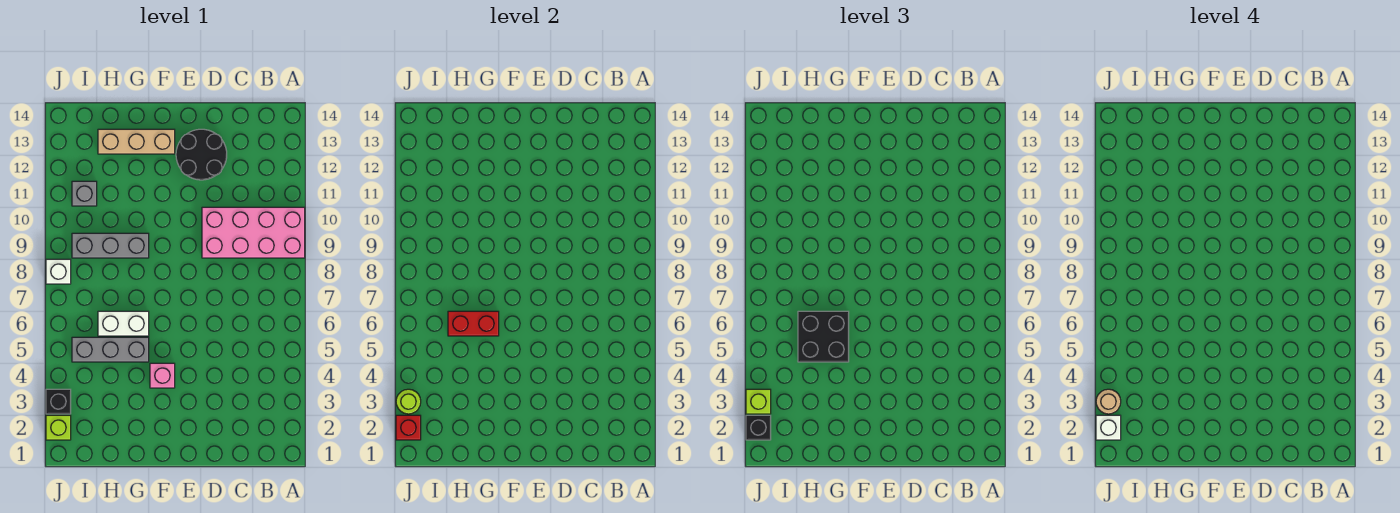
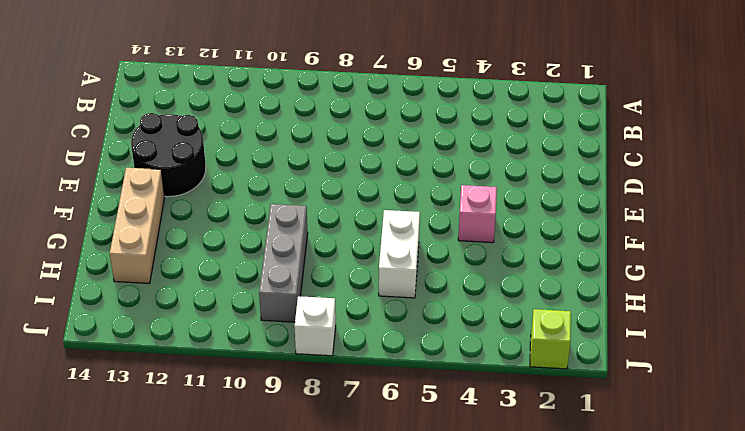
none -> pink 2x4 brick [202,207,305,258]
none -> grey 1x3 brick [72,337,149,362]
none -> grey 1x1 brick [72,181,97,206]

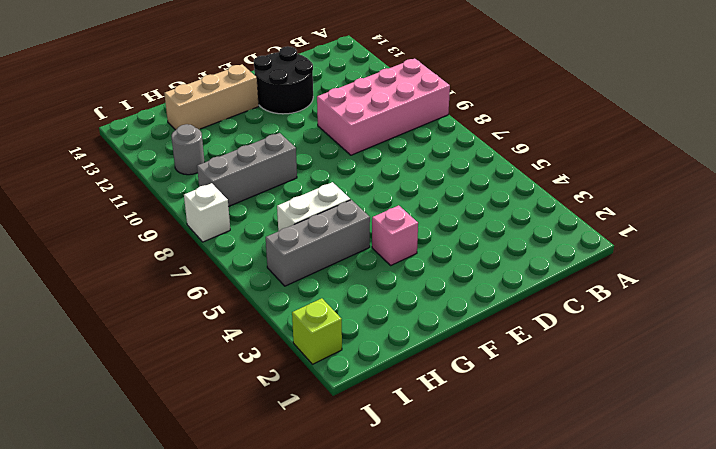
grey 1x1 round brick [171,124,205,175] -> grey 1x1 brick [72,181,97,206]
none -> black 1x1 brick [46,389,71,414]
none -> red 1x2 brick [448,311,499,336]
none -> red 1x1 brick [396,415,421,440]

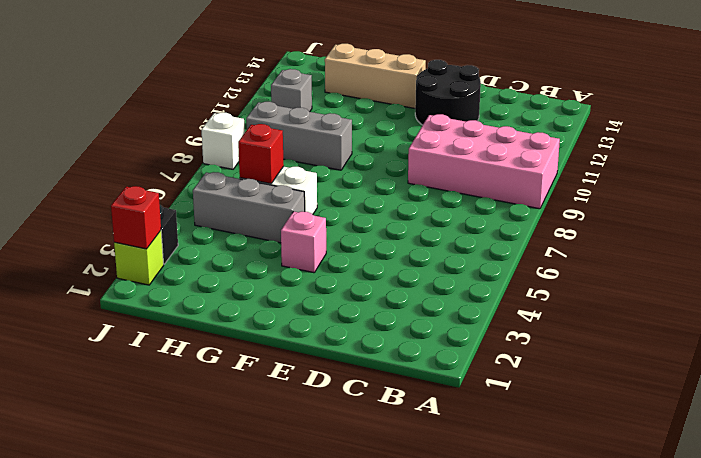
red 1x1 brick [238,124,284,184] -> red 1x2 brick [448,311,499,336]
none -> lime 1x1 round brick [396,389,421,414]
none -> black 2x2 brick [798,311,849,362]
none -> black 1x1 brick [746,415,771,440]

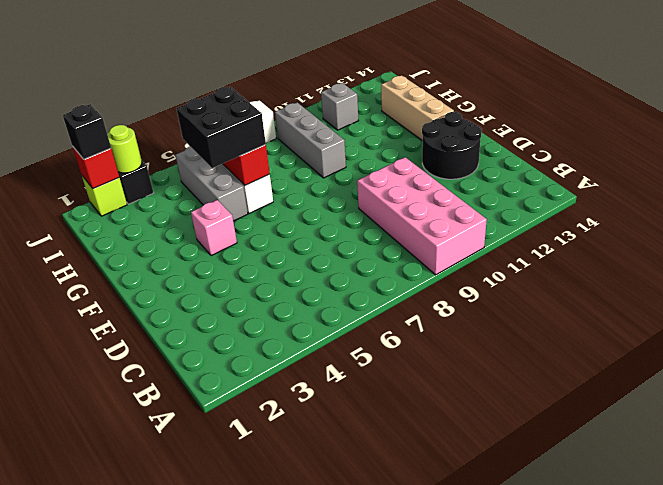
none -> lime 1x1 brick [746,389,771,414]
none -> white 1x1 brick [1096,415,1121,440]
none -> tan 1x1 round brick [1096,389,1121,414]

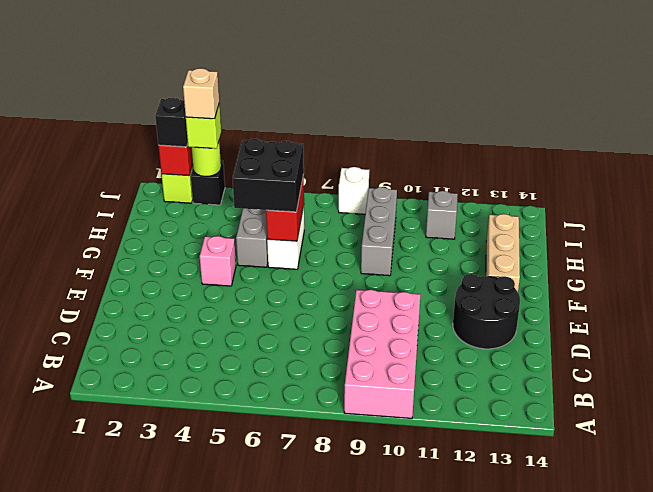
tan 1x1 brick [183,68,219,119] -> tan 1x1 round brick [1096,389,1121,414]
none -> white 1x1 brick [1096,415,1121,440]

